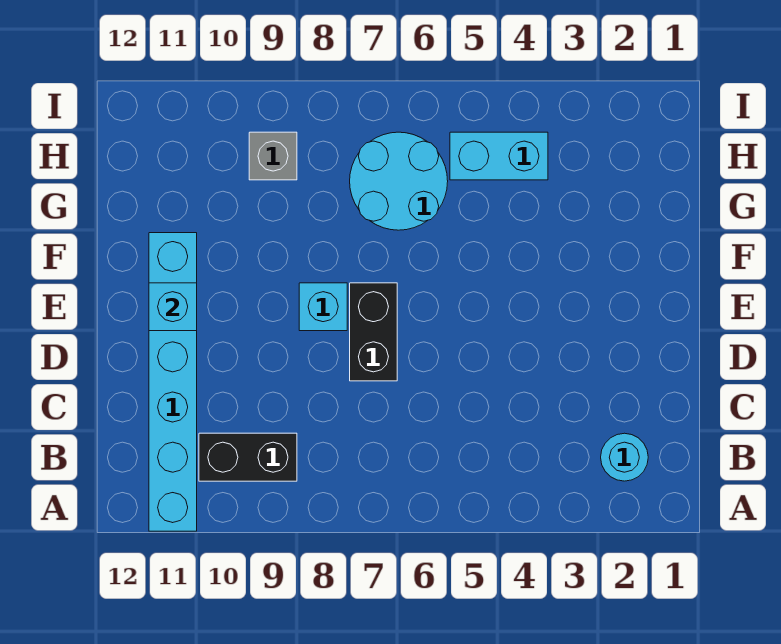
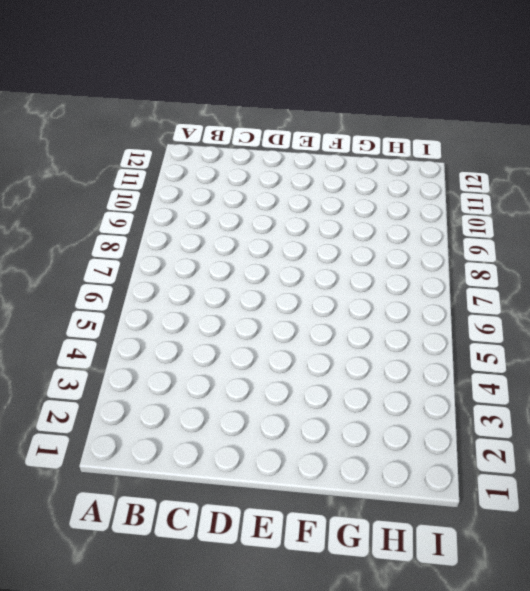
none -> cyan 1x6 brick [149,233,197,531]
none -> cyan 1x1 round brick [601,433,648,481]

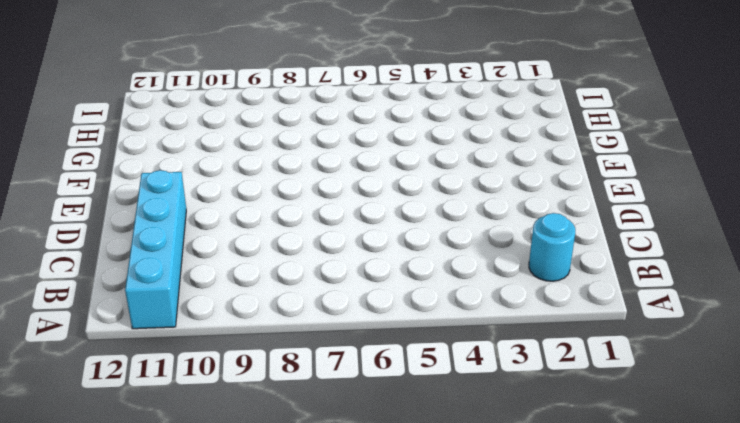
cyan 1x4 brick [125,170,186,329] -> cyan 1x6 brick [149,233,197,531]
none -> black 1x2 brick [199,433,297,481]
none -> black 1x2 brick [350,283,397,381]

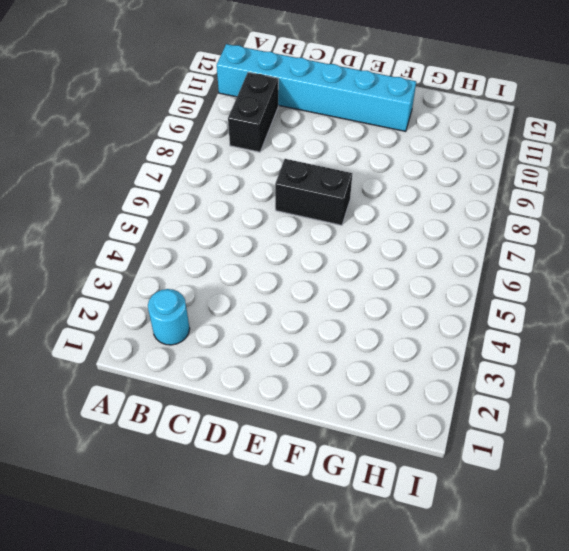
none -> cyan 1x1 brick [299,283,347,331]
none -> cyan 2x2 round brick [350,132,448,230]

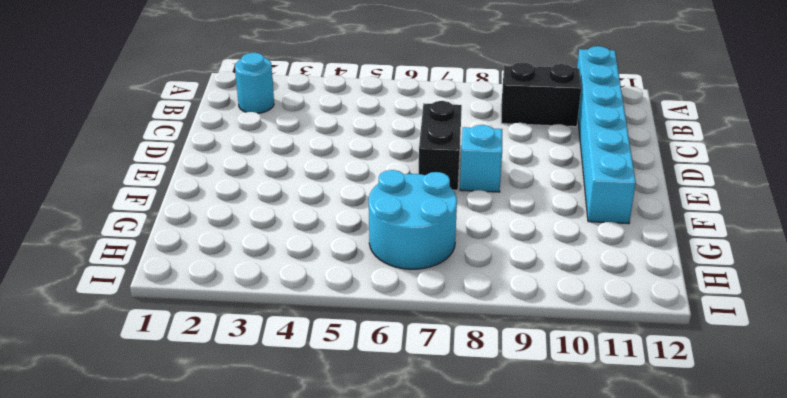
none -> cyan 1x2 brick [450,132,548,180]
none -> grey 1x1 brick [249,132,297,180]

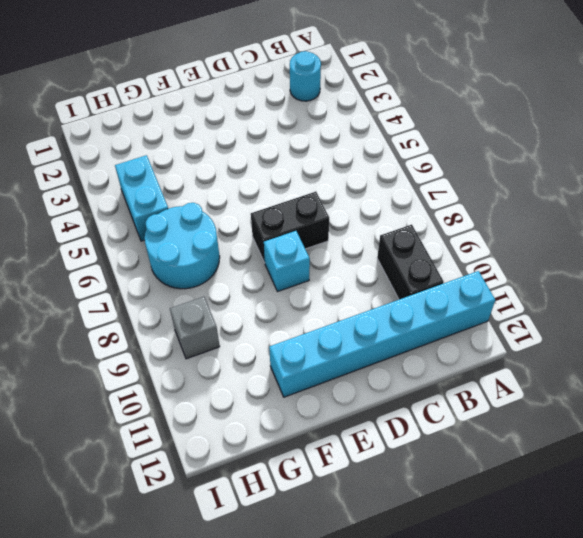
none -> cyan 1x1 brick [149,283,197,331]

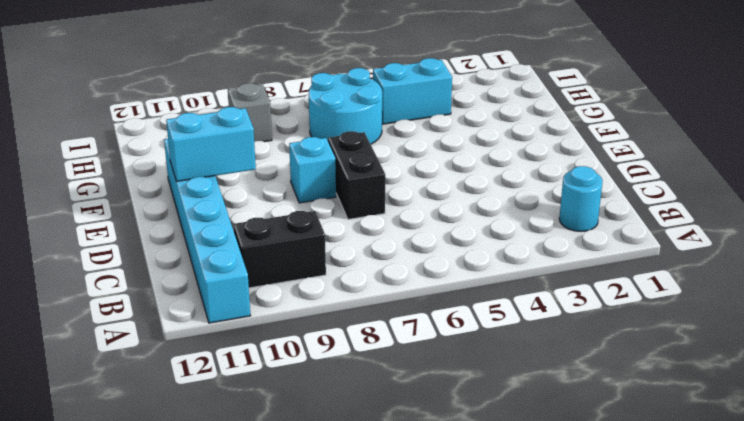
cyan 1x2 brick [166,107,256,181] -> cyan 1x1 brick [149,283,197,331]

